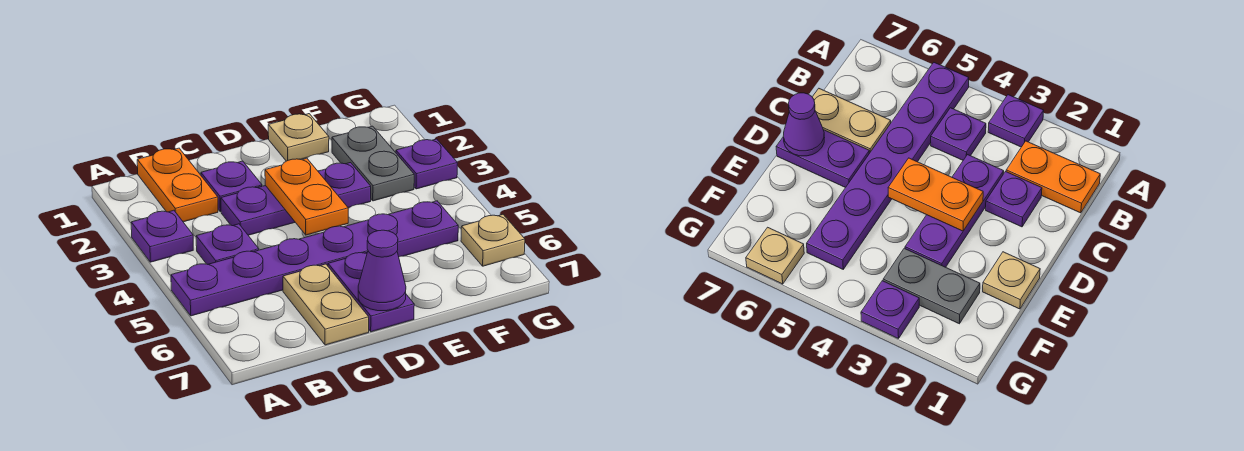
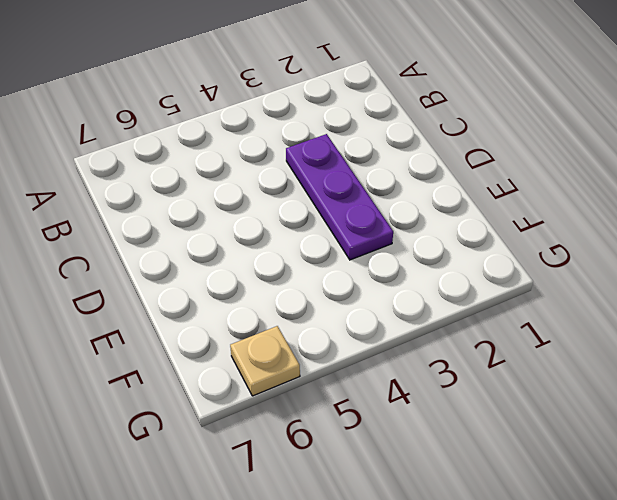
none -> purple 1x1 plate [131,210,193,262]
none -> purple 1x6 plate [171,201,458,316]
none -> orange 1x2 plate [137,148,218,222]

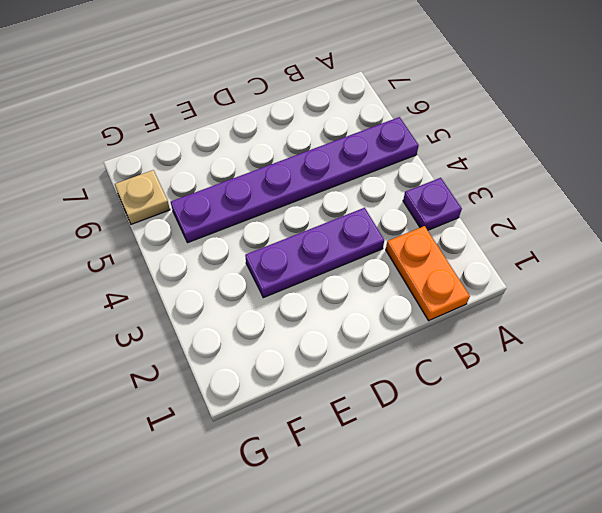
none -> purple 1x1 plate [196,224,259,264]
none -> purple 1x1 plate [201,161,262,212]
none -> tan 1x2 plate [283,264,369,345]

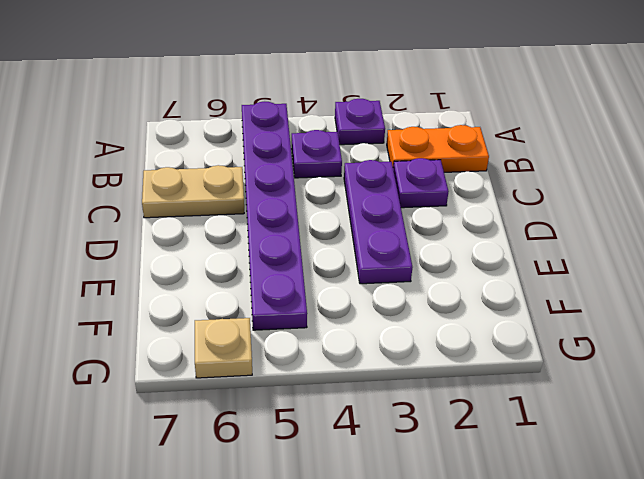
none -> purple 1x2 plate [328,253,414,332]
none -> tan 1x1 plate [268,114,329,161]
none -> grey 1x2 plate [332,126,414,201]

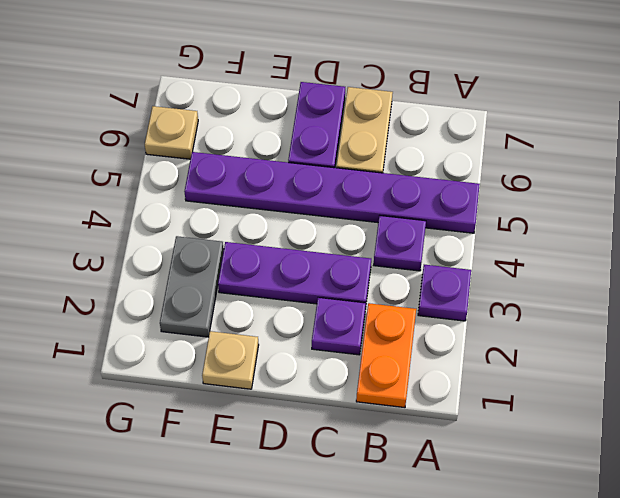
none -> purple 1x1 plate [396,139,457,189]
none -> orange 1x2 plate [265,158,348,235]
none -> purple 1x1 cone [358,230,406,311]

